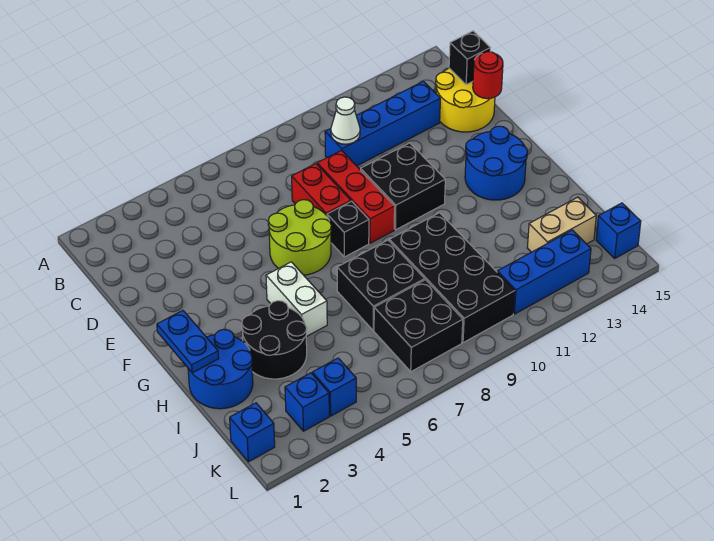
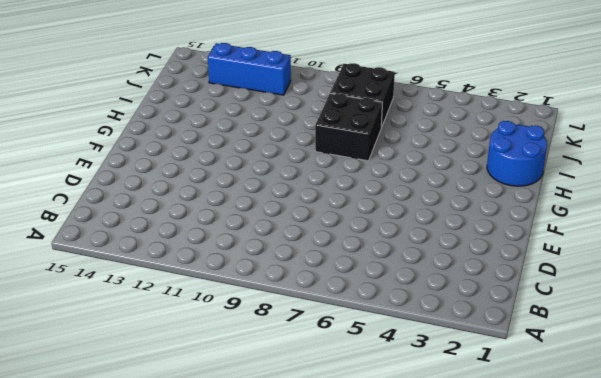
none -> blue 1x4 brick [325,81,440,166]
none -> yellow 2x2 round brick [436,68,495,132]
none -> red 1x2 brick [292,164,351,216]

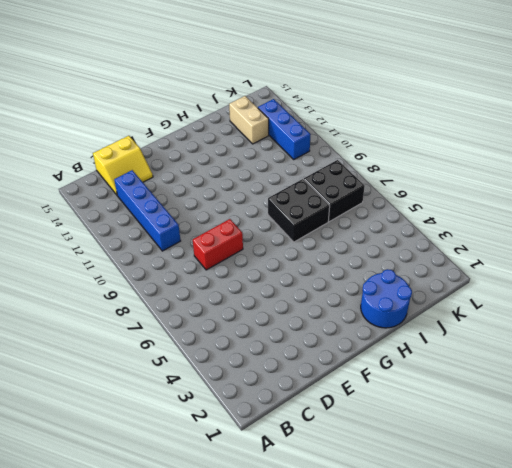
yellow 2x2 slope [93,136,153,195] -> yellow 2x2 round brick [436,68,495,132]
none -> red 1x3 brick [317,150,395,243]
none -> lime 2x2 round brick [268,200,331,275]
none -> black 2x2 brick [361,143,445,230]

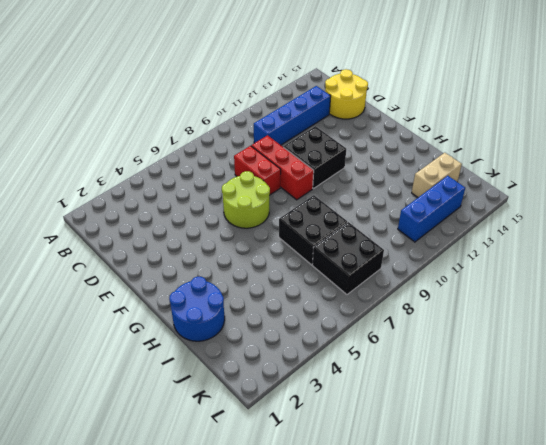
none -> black 1x1 brick [327,201,369,257]
none -> blue 2x2 round brick [465,126,528,200]
none -> white 1x2 brick [266,262,327,337]

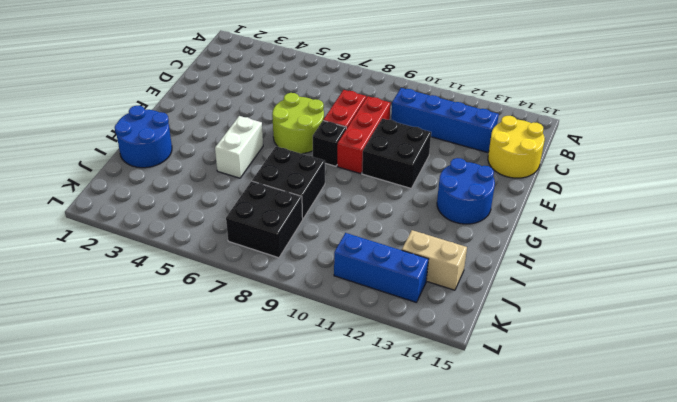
none -> black 2x2 round brick [242,301,307,379]
none -> black 2x4 brick [389,213,515,343]
none -> blue 1x1 brick [230,403,275,462]

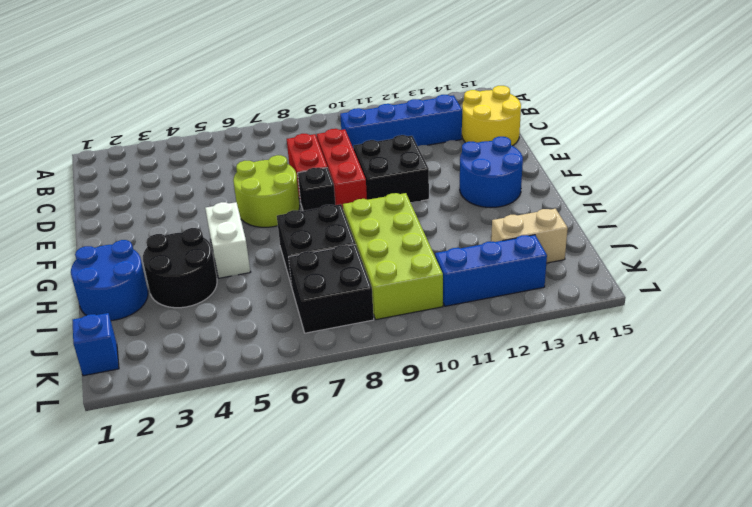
lime 2x4 brick [343,193,443,320] -> black 2x4 brick [389,213,515,343]
none -> blue 1x1 brick [285,373,329,431]
none -> blue 1x1 brick [312,358,356,416]
none -> blue 1x1 brick [596,203,641,258]

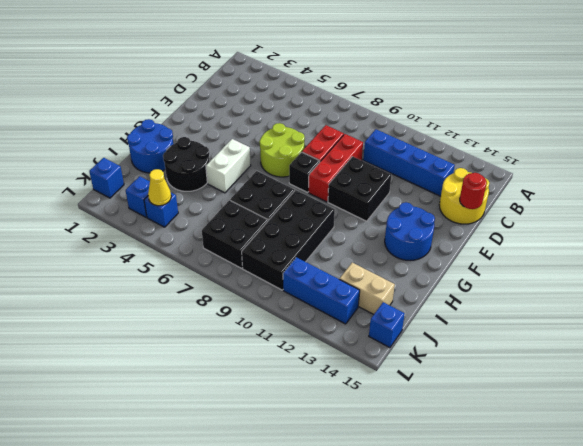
yellow 1x1 cone [148,169,171,206] -> none
none -> white 1x1 cone [331,97,360,144]
none -> black 1x1 brick [449,31,490,85]
none -> blue 1x2 plate [157,310,219,373]

